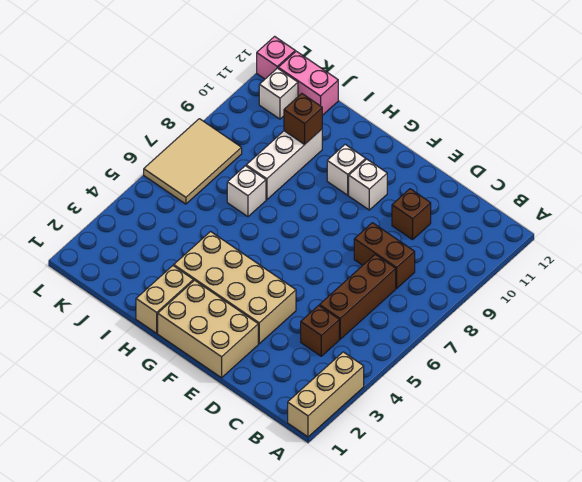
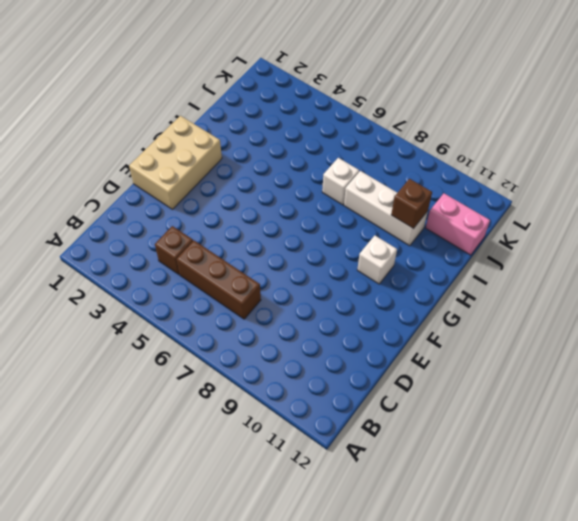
pink 1x2 brick [426,193,490,255] -> pink 1x2 brick turned to [278,51,338,115]
none -> tan 1x3 brick [288,352,364,437]
none -> brown 1x2 brick [354,223,415,288]
none -> brown 1x1 brick [392,189,431,240]

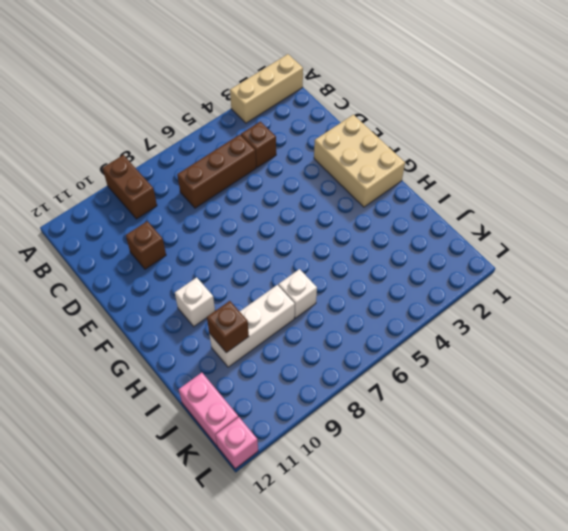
brown 1x2 brick [103,155,157,219] -> brown 1x2 brick moved to [354,223,415,288]
none -> tan 2x4 brick [174,232,296,344]
none -> white 1x1 brick [349,159,387,210]
none -> tan 1x2 brick [136,266,193,333]

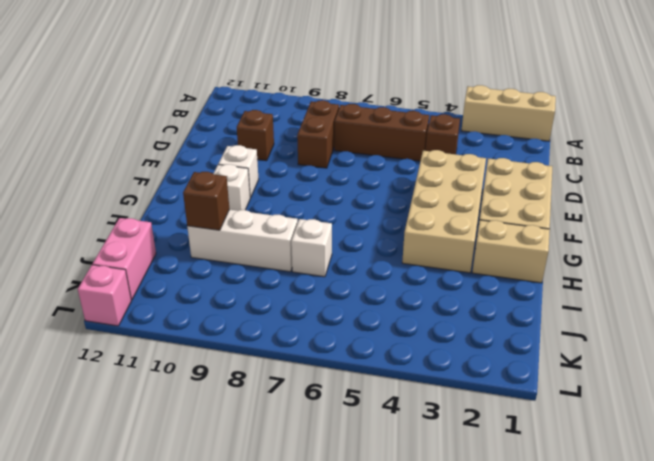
none -> tan 2x3 tile [144,119,242,204]
none -> white 1x1 brick [259,68,298,119]

